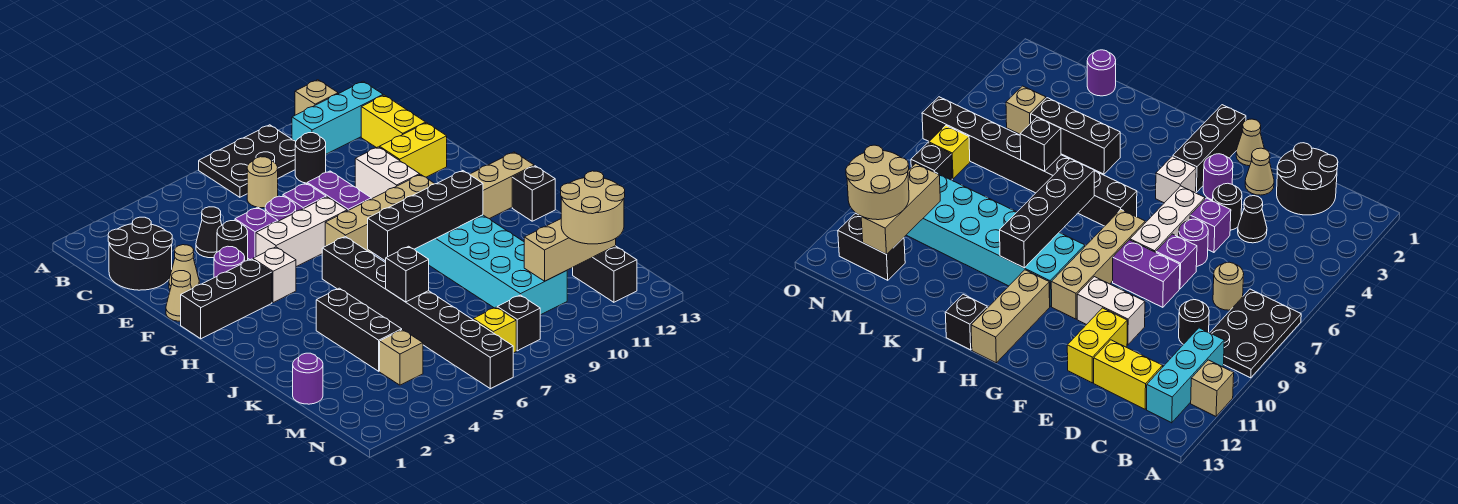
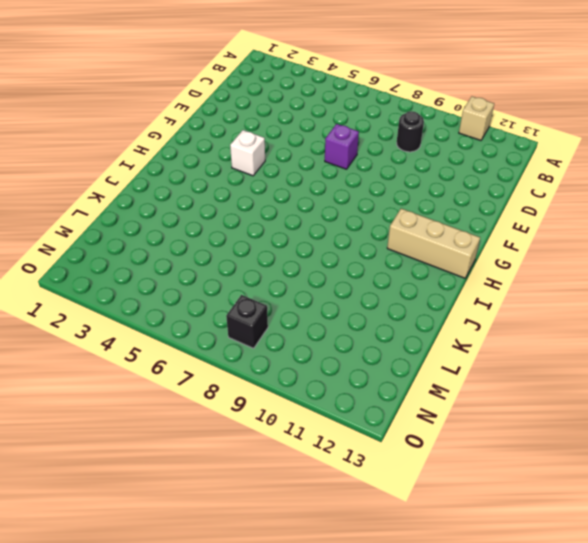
none -> black 2x3 plate [199,125,296,197]
none -> cyan 1x3 brick [292,81,383,154]
none -> black 2x2 round brick [108,217,172,290]
none -> tan 1x1 round brick [247,157,278,208]

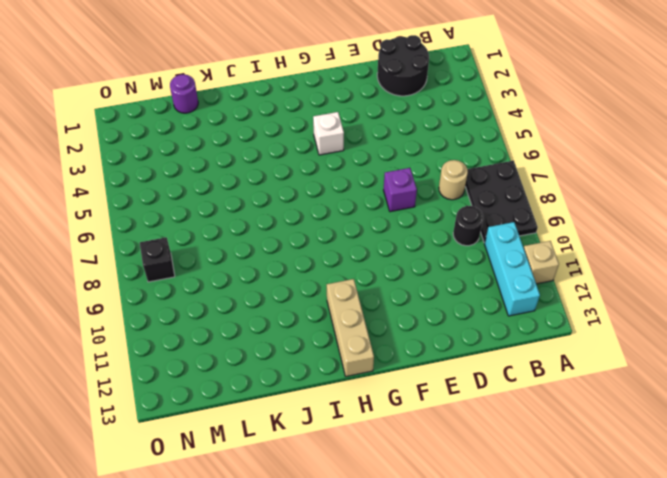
none -> yellow 1x2 brick [361,95,426,148]
none -> black 1x1 cone [196,207,222,258]
none -> tan 1x1 cone [169,245,199,289]
none -> black 1x1 round brick [217,221,248,261]

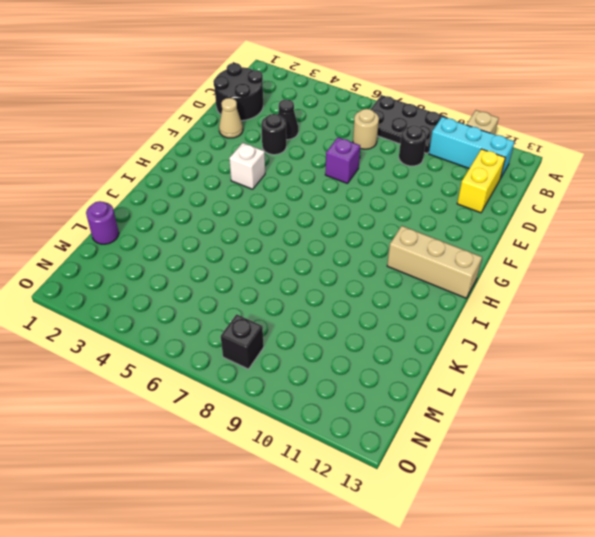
none -> purple 1x1 brick [235,207,278,260]
none -> purple 1x1 round brick [265,196,296,221]
none -> purple 1x2 brick [307,171,371,211]
none -> white 1x2 brick [355,147,420,199]

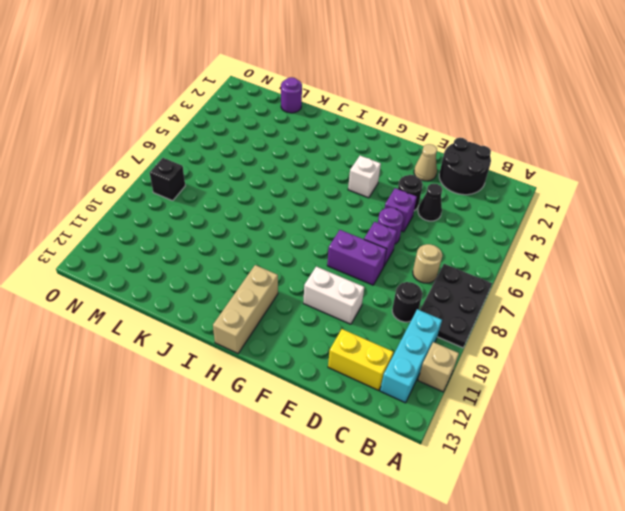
none -> yellow 1x2 brick [380,123,447,177]
none -> tan 1x1 cone [166,271,192,321]
none -> purple 1x1 round brick [214,246,245,278]
none -> white 1x3 brick [256,197,347,267]

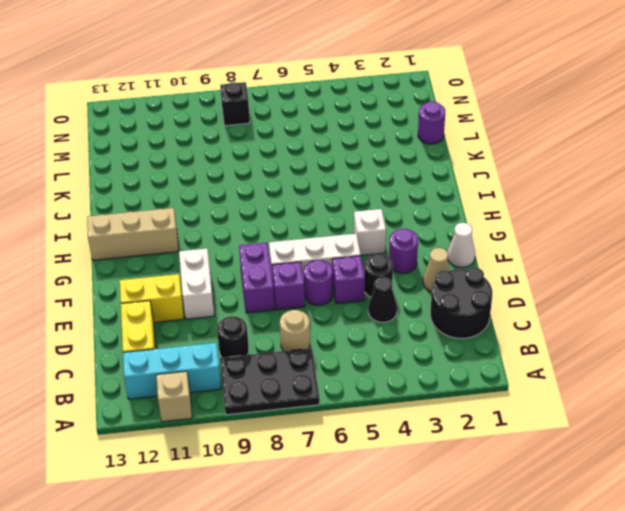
white 1x1 cone [447,223,475,267] -> tan 1x1 cone [166,271,192,321]
none -> black 1x3 brick [181,259,272,339]
none -> tan 1x4 brick [325,174,435,253]
none -> black 1x8 brick [322,237,513,389]
none -> cyan 2x6 brick [415,215,567,315]

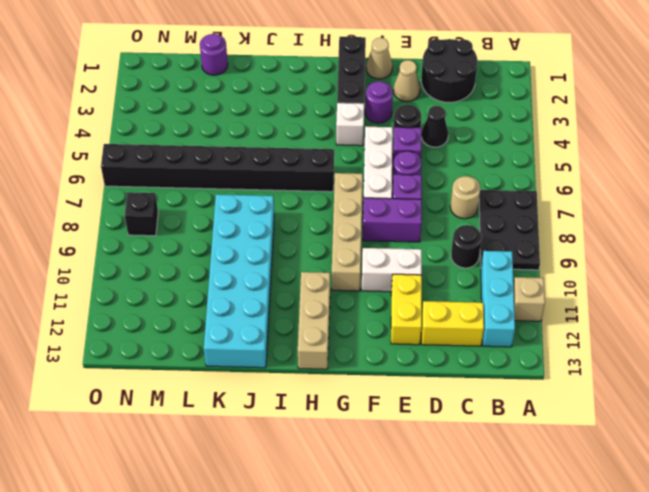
cyan 2x6 brick [204,194,274,368] -> cyan 2x6 brick turned to [415,215,567,315]
none -> black 1x1 brick [512,166,555,221]
none -> black 1x3 brick [316,288,402,371]
none -> tan 1x1 brick [380,330,423,385]
none -> black 1x2 brick [573,246,637,302]

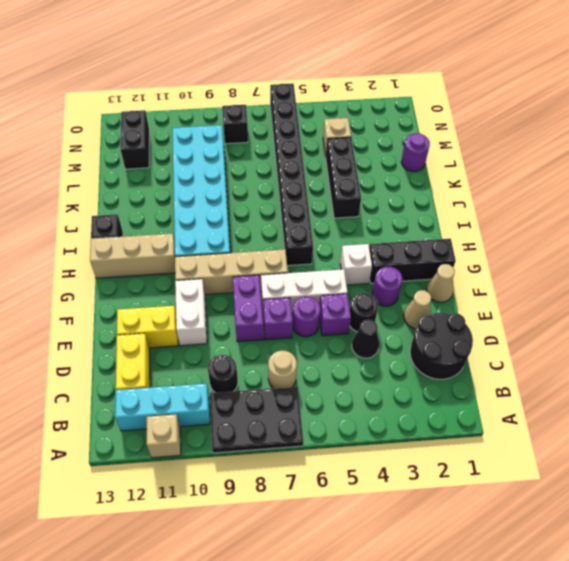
none -> yellow 1x1 brick [473,307,516,353]
none -> black 1x4 brick [368,171,483,261]
none -> black 1x1 brick [386,246,429,302]
none -> tan 1x3 brick [524,219,616,281]

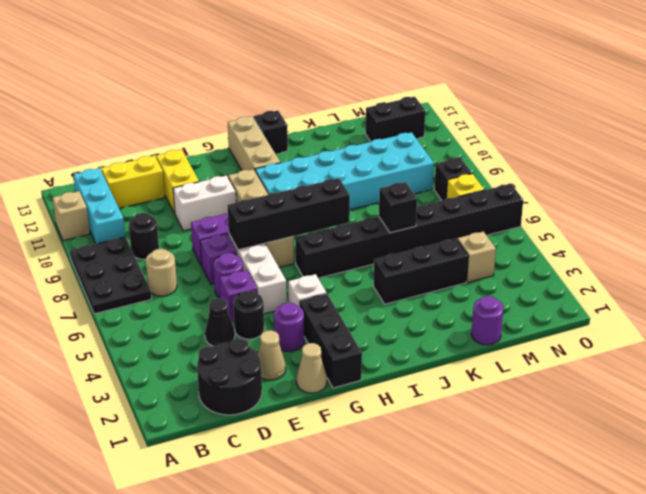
black 1x4 brick [227,178,350,250] -> black 1x4 brick turned to [368,171,483,261]
none -> tan 1x3 brick [524,219,616,281]
none -> tan 2x2 round brick [561,171,625,244]

